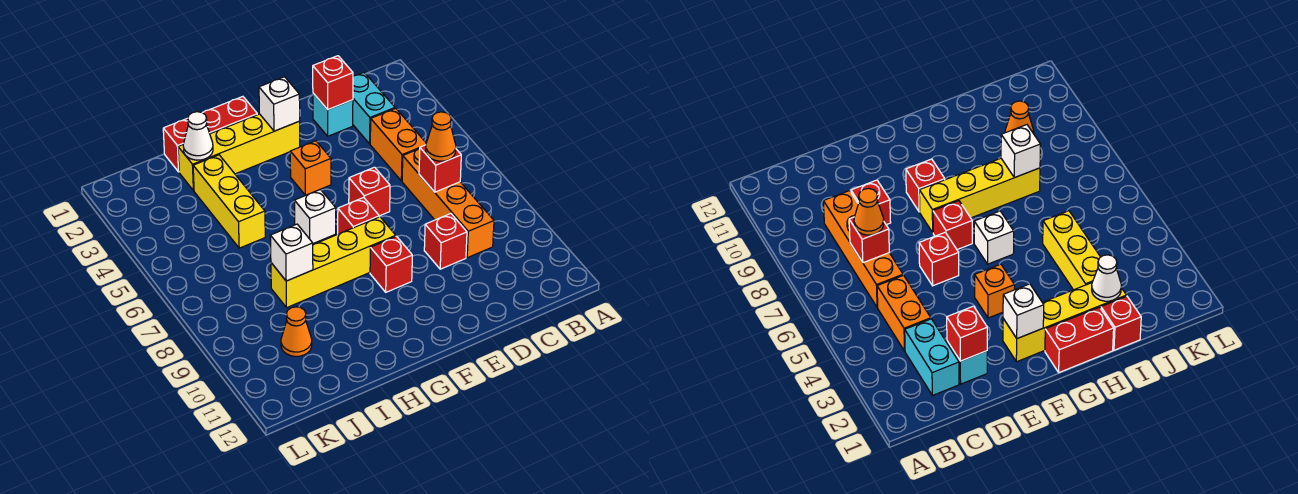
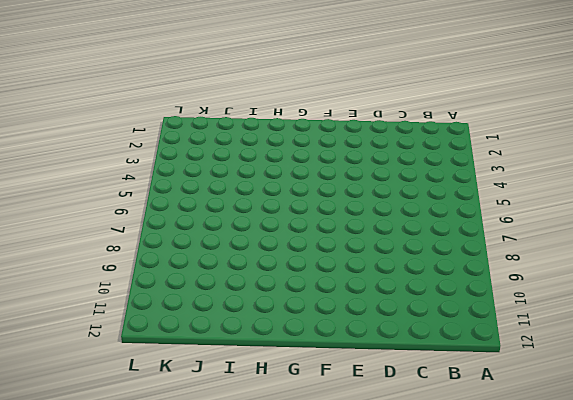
none -> cyan 1x2 brick [353,73,395,144]
none -> orange 1x2 brick [370,108,426,181]
none -> orange 1x4 brick [402,149,494,258]

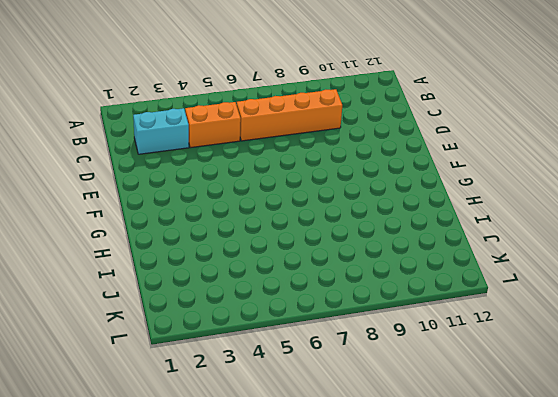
none -> cyan 1x1 brick [313,93,353,136]
none -> red 1x1 brick [424,214,467,269]
none -> red 1x1 brick [349,167,390,216]

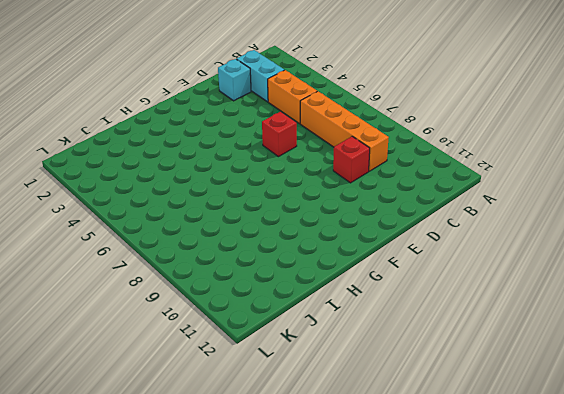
none -> yellow 1x4 brick [178,114,300,191]
none -> orange 1x1 brick [290,141,331,195]
none -> red 1x1 brick [338,197,379,234]

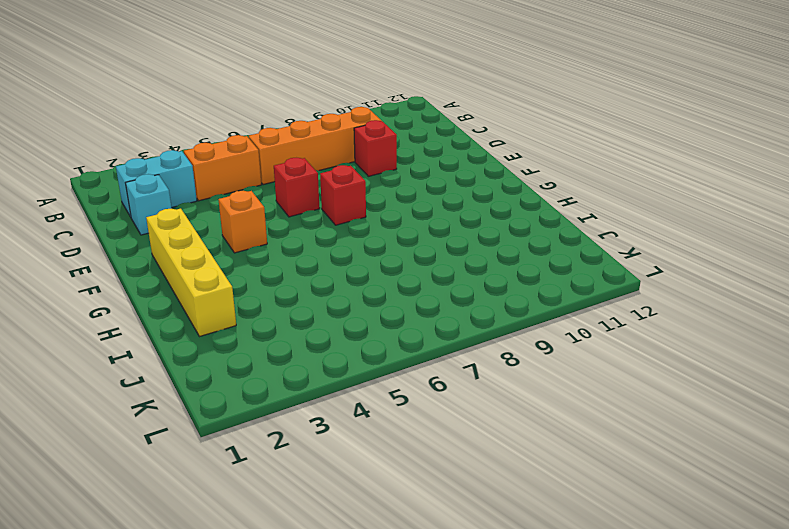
none -> yellow 1x4 brick [271,217,396,308]
none -> red 1x1 brick [370,236,412,292]
none -> red 1x2 brick [203,97,257,134]

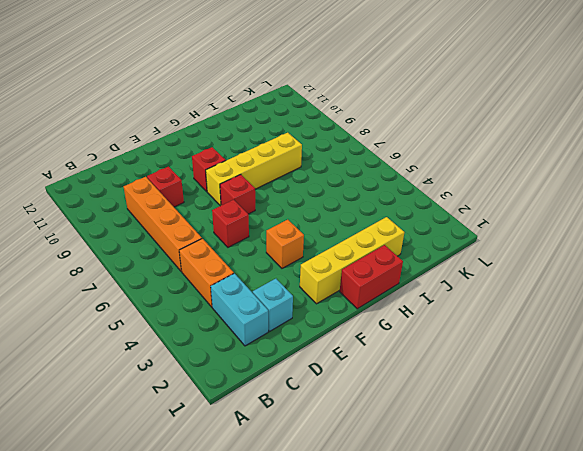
none -> white 1x1 brick [294,189,336,243]
none -> red 1x1 brick [163,118,188,172]
none -> yellow 1x3 brick [193,155,265,248]

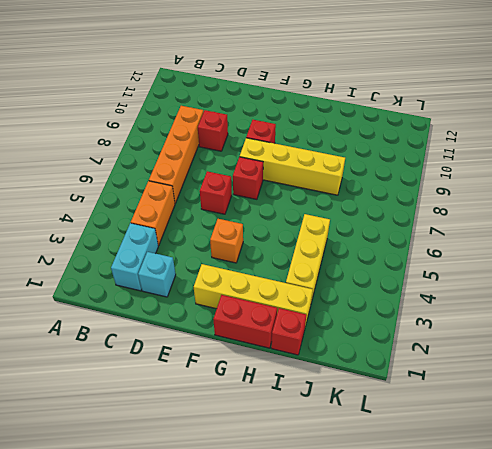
none -> white 1x1 brick [294,189,336,243]
none -> orange 1x1 cone [281,307,312,356]
none -> red 1x1 brick [419,145,461,192]

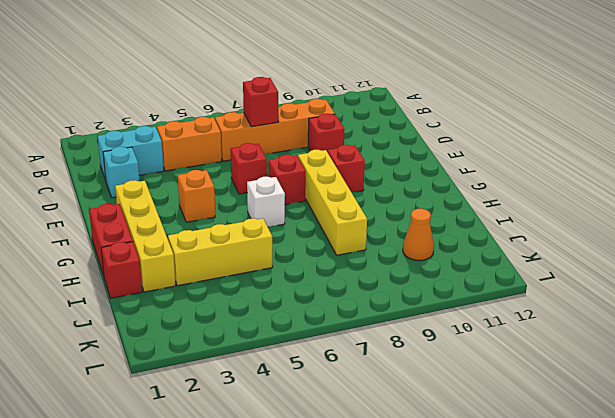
none -> red 1x1 brick [313,56,353,110]
none -> white 1x1 brick [259,77,300,131]
none -> white 1x1 cone [183,112,213,160]

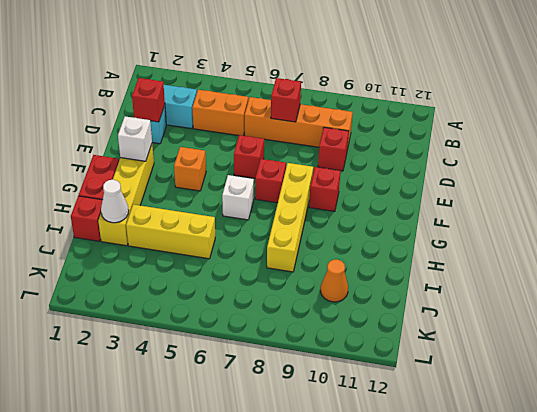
none -> white 1x1 brick [270,224,313,281]
none -> orange 1x1 cone [426,112,456,161]

